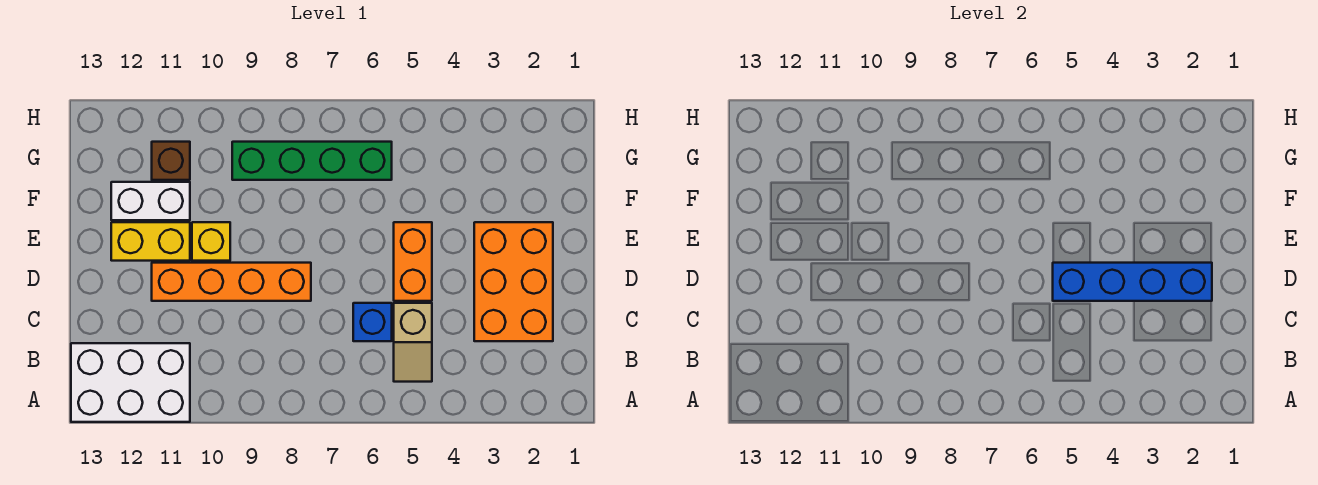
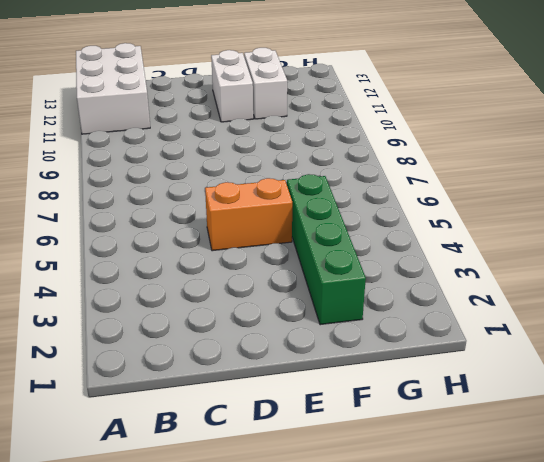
white 1x2 brick [211,50,253,122] -> yellow 1x2 brick [111,222,190,261]
green 1x4 brick [287,174,366,325] -> green 1x4 brick moved to [232,142,392,180]
none -> tan 1x2 slope [394,303,432,382]
none -> orange 2x3 brick [474,222,553,341]
none -> blue 1x1 brick [353,303,392,341]

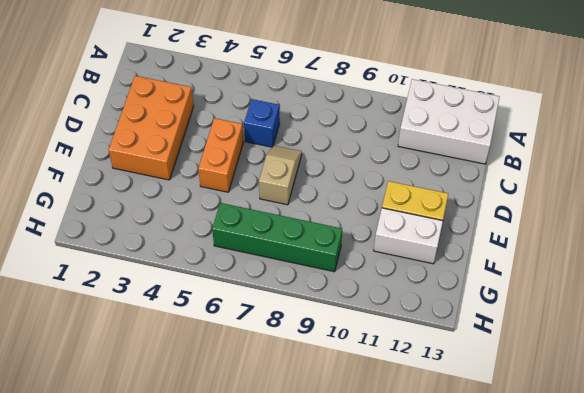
tan 1x2 slope [259,146,302,205] -> tan 1x2 slope moved to [394,303,432,382]
none -> orange 1x4 brick [152,263,311,301]
none -> yellow 1x1 brick [192,222,230,261]
none -> brown 1x1 brick [152,142,190,180]

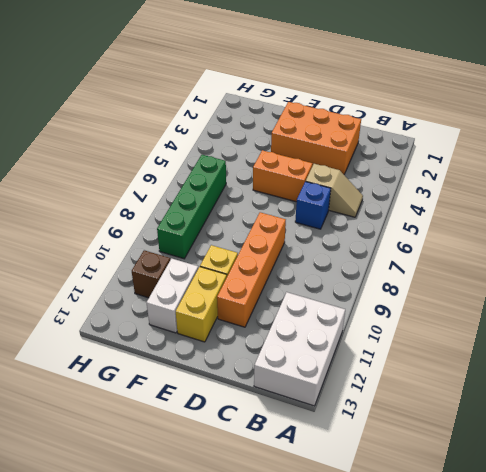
none -> blue 1x4 brick [1053,263,1212,301]

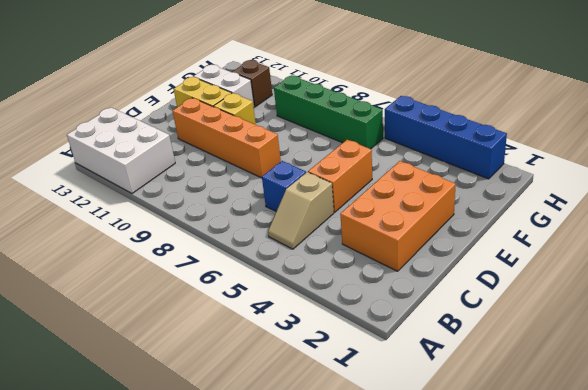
blue 1x4 brick [385,96,507,179] -> blue 1x4 brick moved to [1053,263,1212,301]

